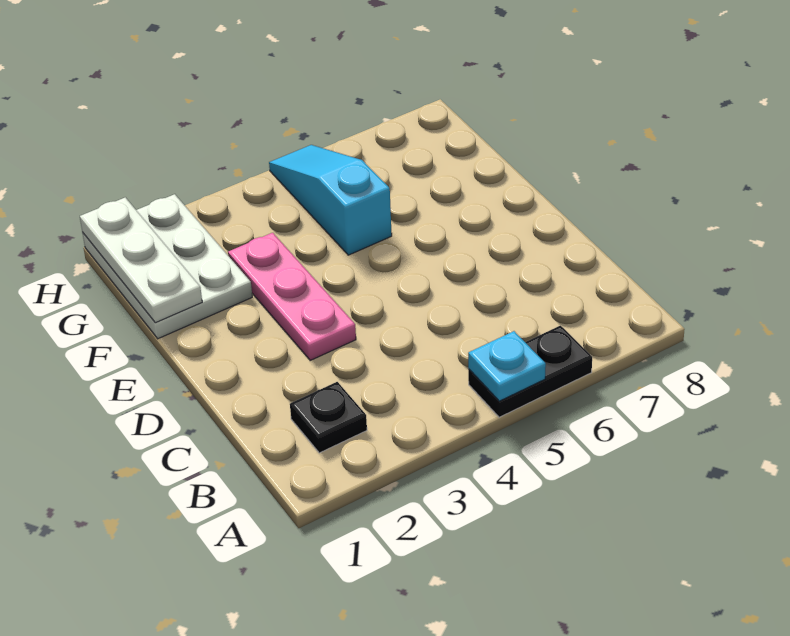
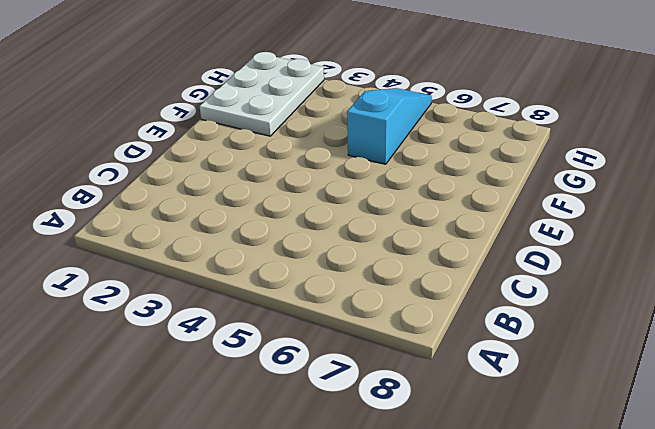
none -> black 1x2 plate [468,326,592,417]
none -> black 1x1 plate [290,382,367,453]

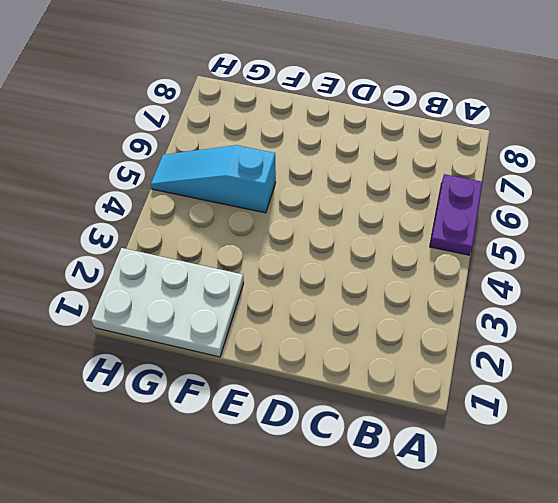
purple 1x2 plate [430,174,482,255] -> black 1x2 plate [468,326,592,417]
none -> black 1x1 plate [290,382,367,453]
none -> pink 1x3 plate [228,233,356,360]

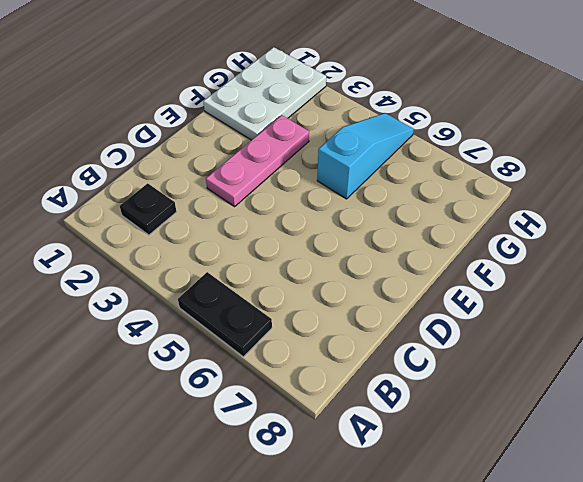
none -> cyan 1x1 plate [468,331,546,401]
none -> white 1x3 plate [80,197,202,323]

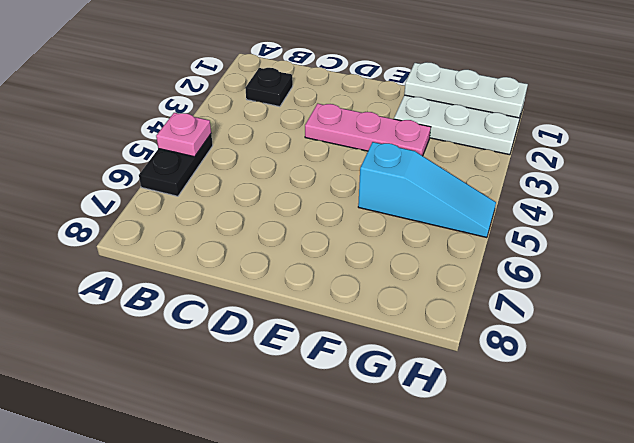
pink 1x1 plate [156,113,211,157] -> cyan 1x1 plate [468,331,546,401]

